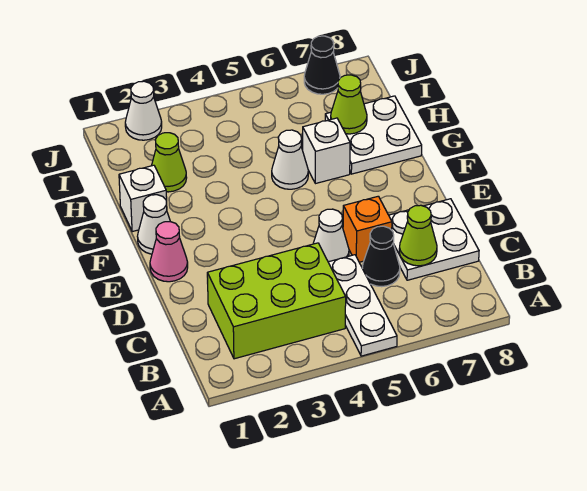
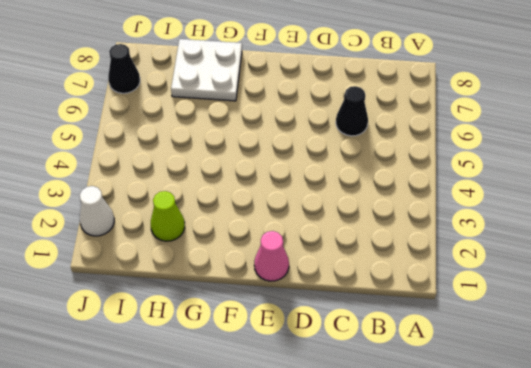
none -> white 1x3 plate [328,255,397,356]
none -> lime 2x3 brick [207,243,346,359]
none -> white 2x2 plate [389,199,479,280]

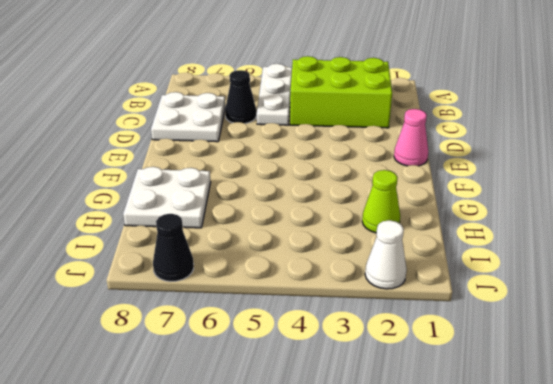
none -> white 1x1 cone [313,209,349,262]
none -> orange 1x1 brick [343,196,392,262]
none -> white 1x1 cone [137,195,170,254]

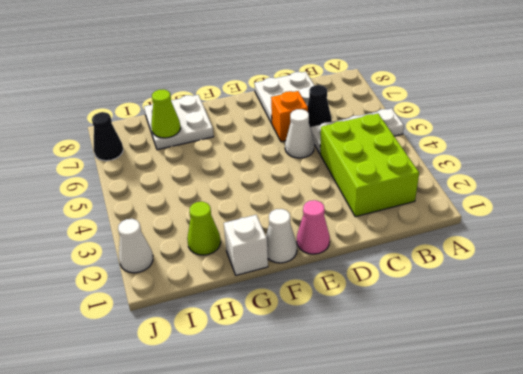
none -> white 1x1 cone [272,130,308,189]
none -> white 1x1 brick [303,118,350,184]
none -> lime 1x1 cone [399,205,437,266]

